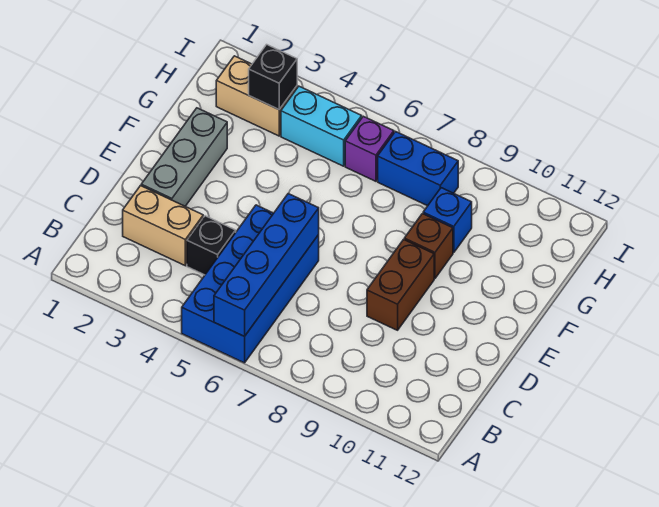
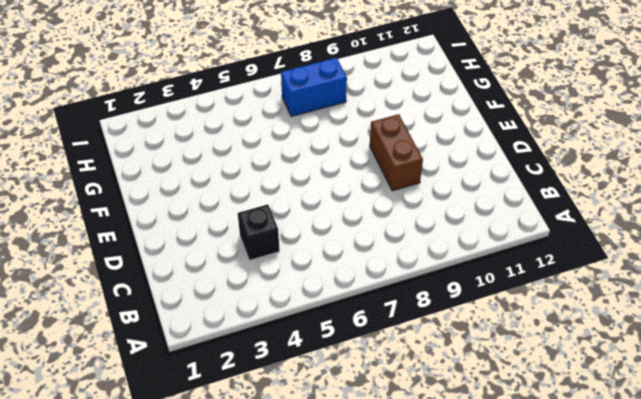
none -> blue 2x4 brick [182,205,319,363]
none -> tan 1x2 brick [123,186,203,266]
none -> grey 1x3 brick [141,108,227,206]

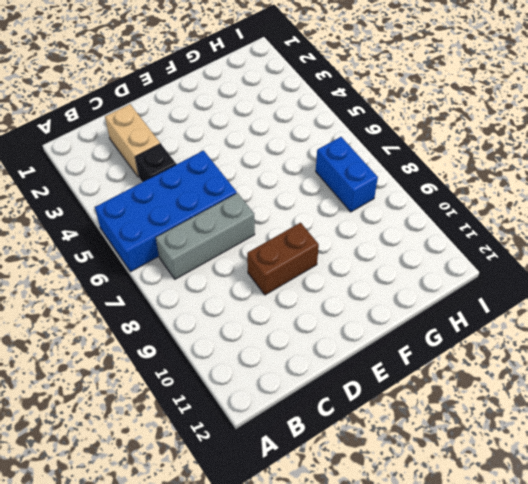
grey 1x3 brick [156,193,255,279] -> grey 1x3 brick moved to [141,108,227,206]
none -> brown 1x1 brick [404,214,453,278]
none -> blue 1x1 brick [423,188,472,253]
none -> tan 1x2 brick [216,56,297,136]

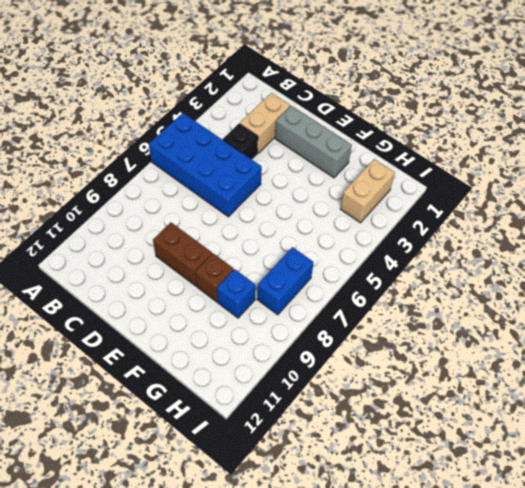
none -> cyan 1x2 brick [281,86,362,166]
none -> purple 1x1 brick [345,116,394,181]
none -> blue 1x4 brick [214,194,319,337]

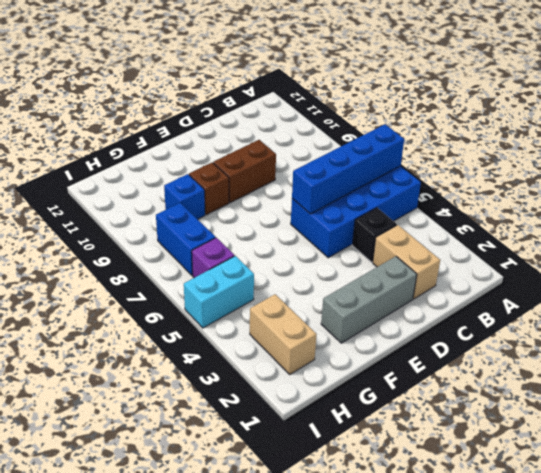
cyan 1x2 brick [184,256,254,328] -> cyan 1x2 brick turned to [281,86,362,166]
none -> black 1x1 brick [249,45,297,109]

